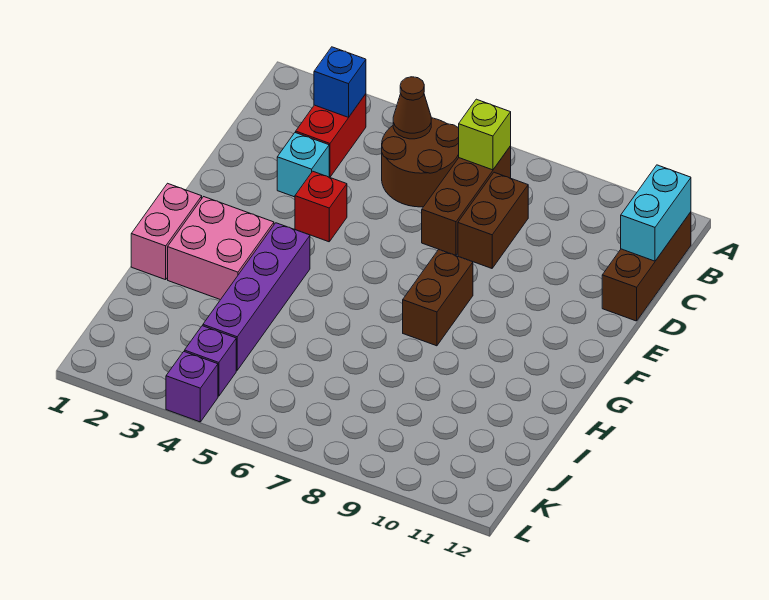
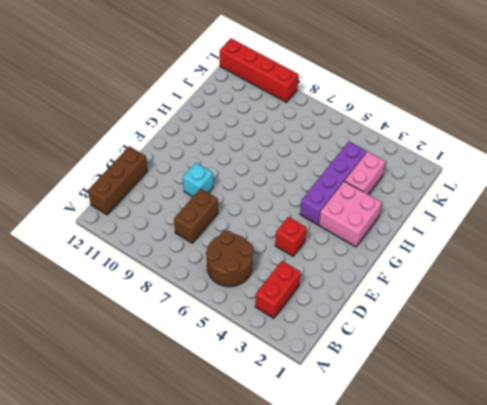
cyan 1x1 brick [183,163,213,197] -> cyan 1x1 brick moved to [277,132,329,197]
pink 1x2 brick [345,151,385,194] -> pink 1x2 brick moved to [131,183,202,280]
red 1x4 brick [220,38,299,102] -> none
none -> brown 1x3 brick [422,146,511,256]
none -> brown 1x2 brick [403,250,473,346]
none -> purple 1x1 brick [185,326,236,396]

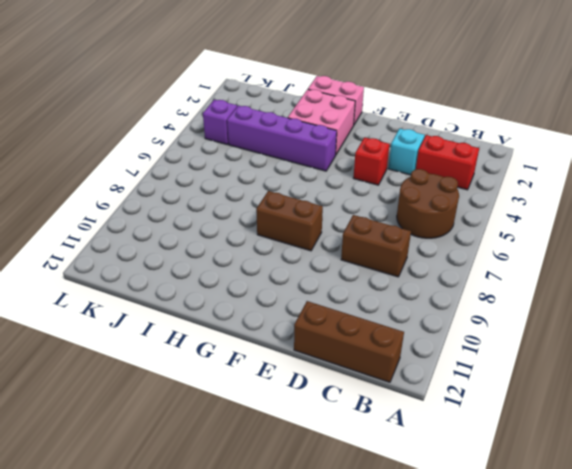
none -> brown 1x3 brick [422,146,511,256]
none -> purple 1x1 brick [166,352,218,422]
none -> blue 1x1 brick [314,47,366,117]

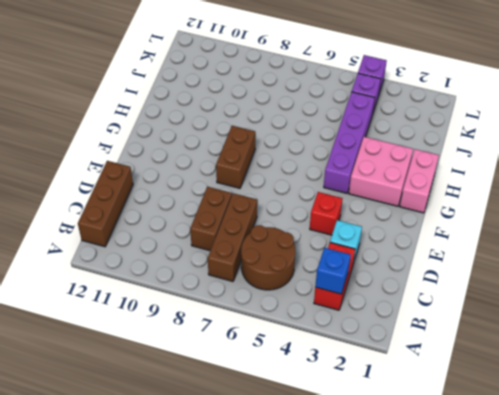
none -> brown 1x1 cone [393,77,431,139]
none -> lime 1x1 brick [459,99,511,170]
none -> cyan 1x2 brick [621,165,691,261]

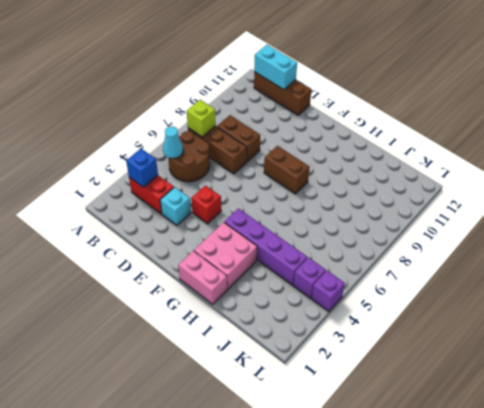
cyan 1x1 cone [163,126,183,158] -> brown 1x1 cone [393,77,431,139]

